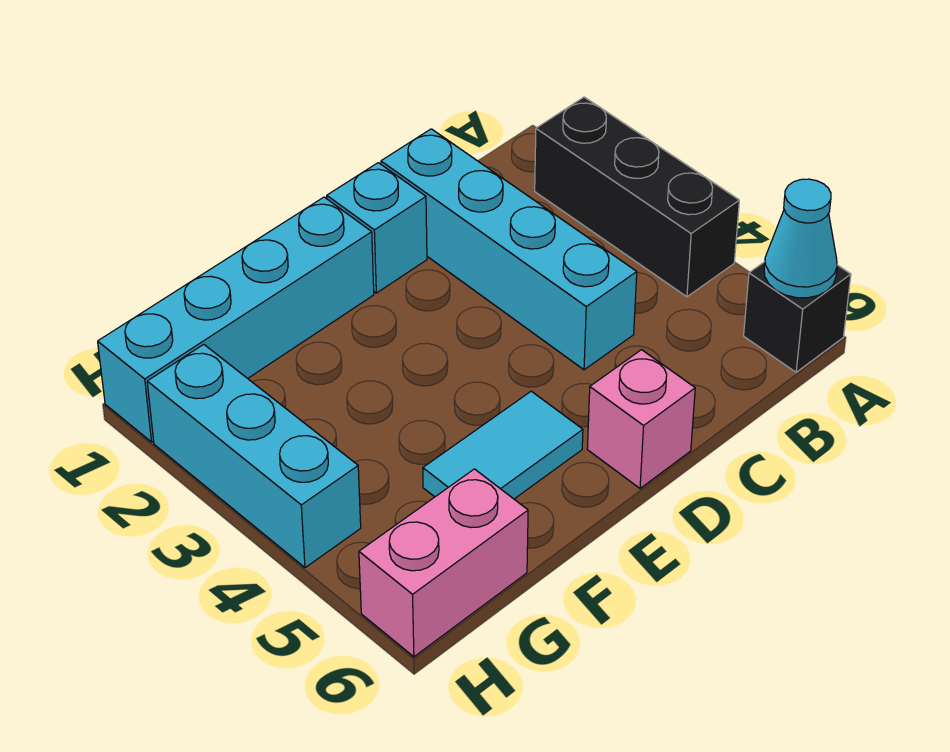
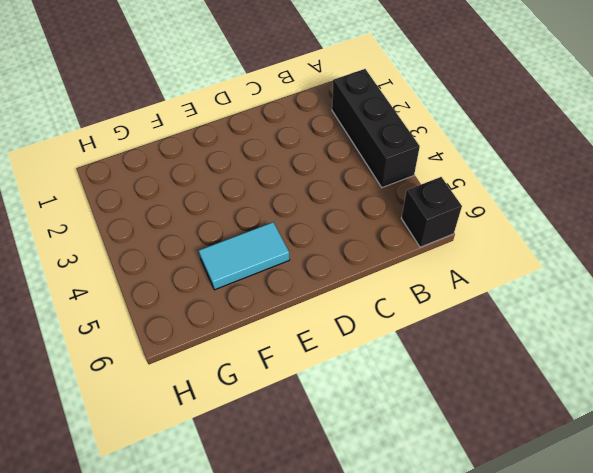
none -> cyan 1x4 brick [381,129,637,370]
none -> cyan 1x1 brick [327,163,427,293]

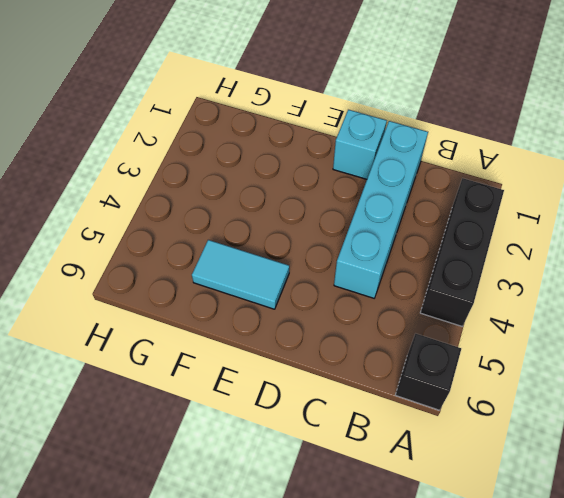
none -> pink 1x1 brick [587,350,695,488]
none -> cyan 1x4 brick [98,197,374,442]

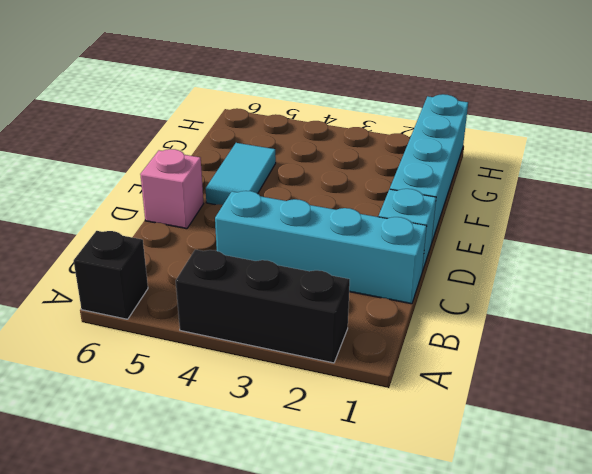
none -> pink 1x2 brick [359,469,528,657]
none -> cyan 1x3 brick [147,344,361,568]

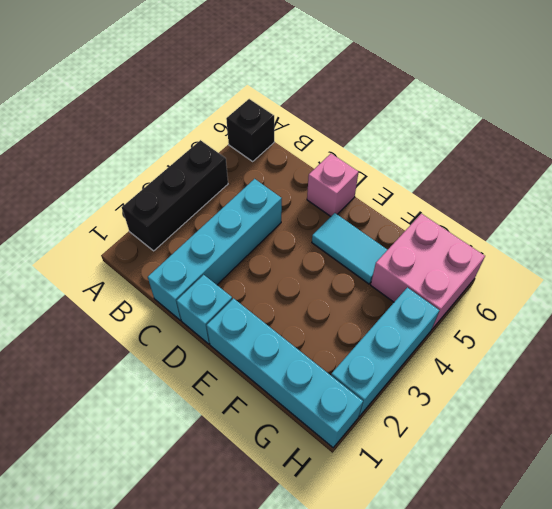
pink 2x2 brick [371,214,485,329] -> pink 1x2 brick [359,469,528,657]
none -> cyan 1x1 cone [764,179,837,298]

